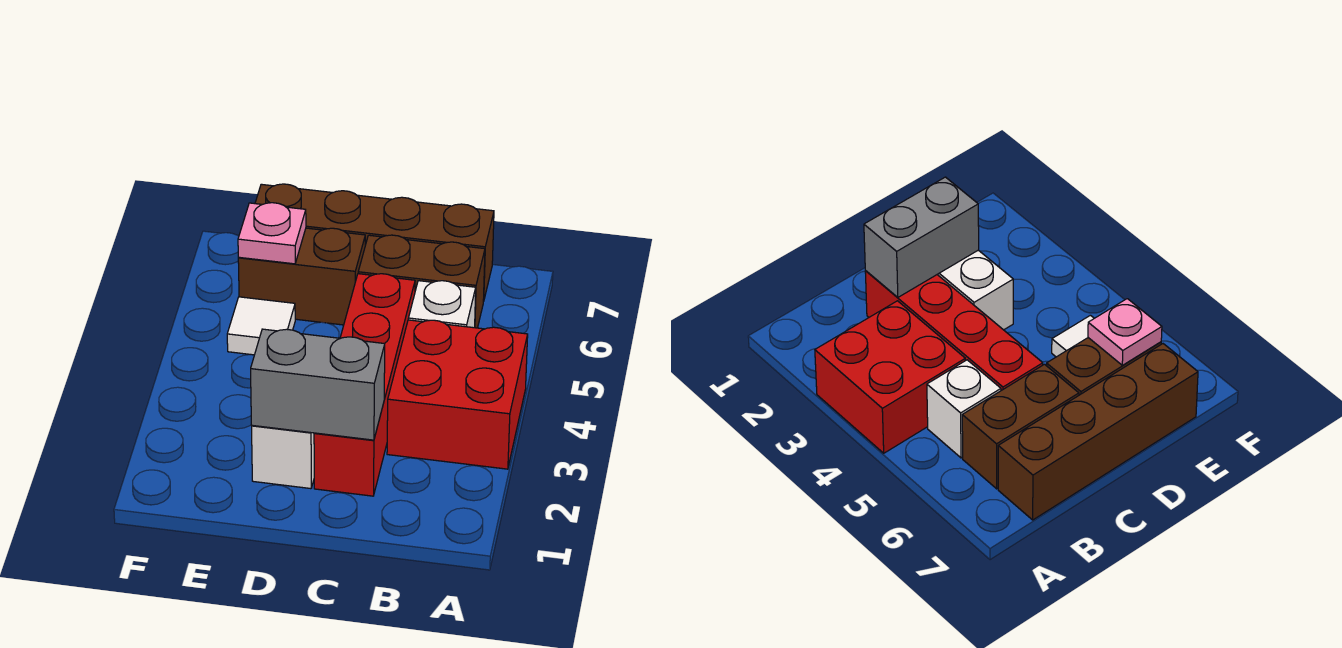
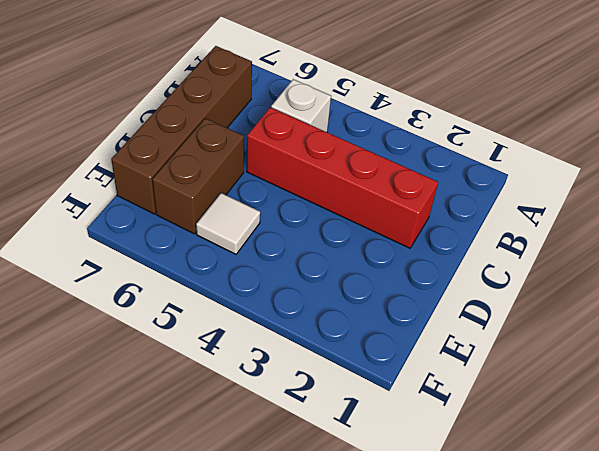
none -> red 2x2 brick [387,320,528,469]
none -> brown 1x2 brick [358,235,485,328]

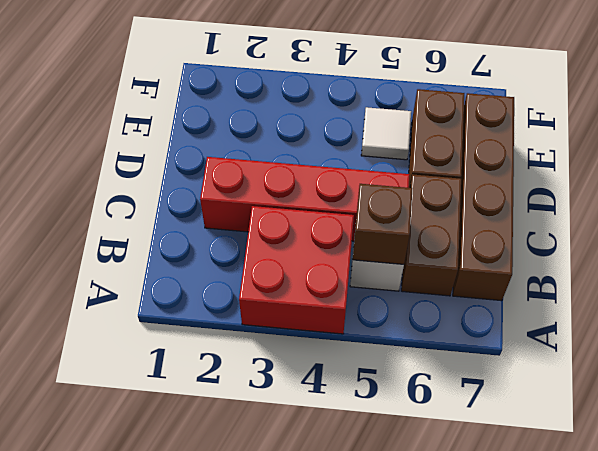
brown 1x1 brick [353,184,413,264] -> none
none -> white 1x2 brick [252,425,314,489]
none -> grey 1x2 brick [251,329,385,440]

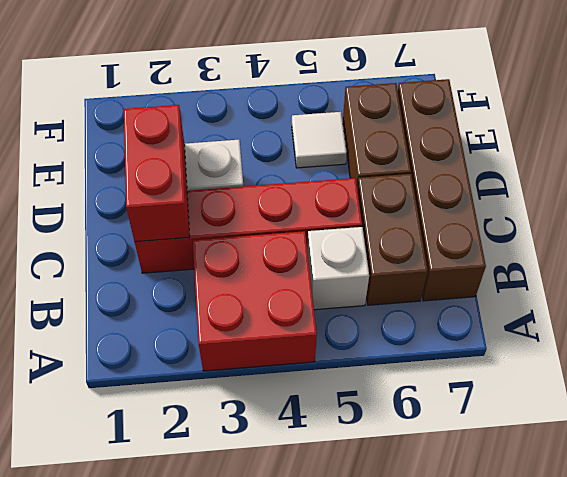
red 1x2 brick [124,105,190,242] -> grey 1x2 brick [251,329,385,440]
none -> pink 1x1 plate [238,203,306,264]

